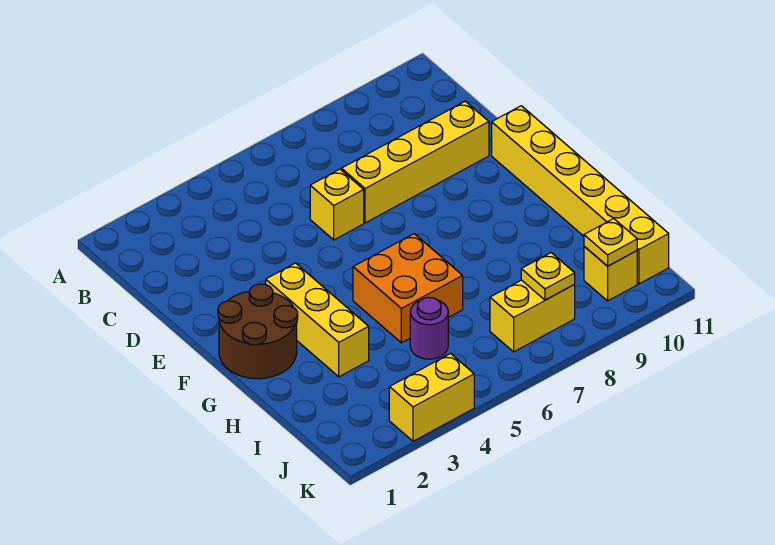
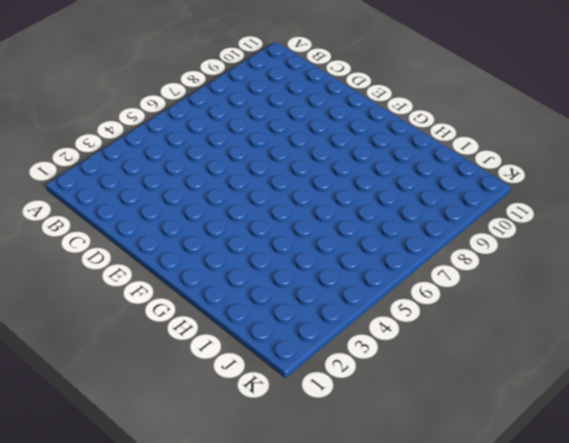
none -> yellow 1x1 brick [310,169,364,240]
none -> yellow 1x4 brick [342,101,489,223]
none -> yellow 1x6 brick [492,106,669,284]

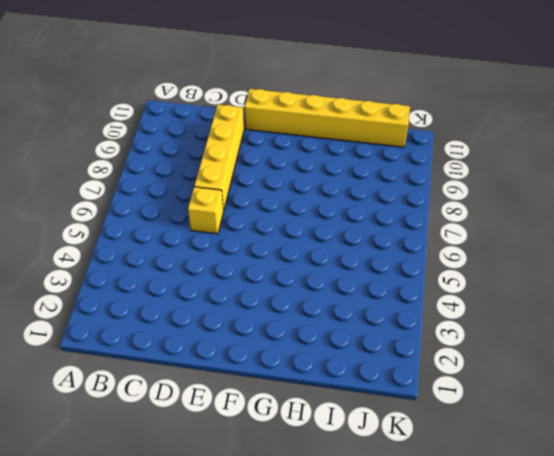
none -> brown 2x2 round brick [218,284,298,379]
none -> yellow 1x3 brick [266,263,369,377]
none -> orange 2x2 brick [353,234,463,343]

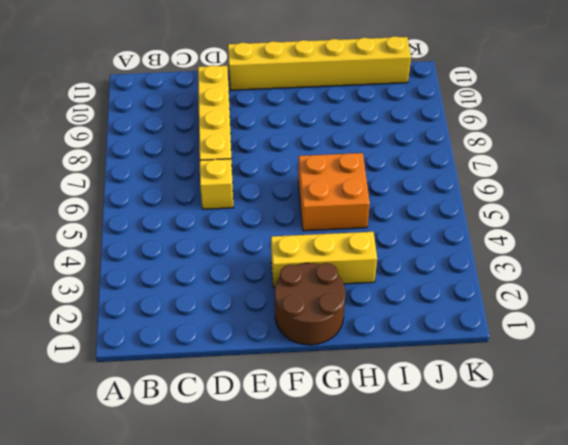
none -> purple 1x1 round brick [410,297,448,359]
none -> yellow 1x2 brick [490,280,575,352]
none -> yellow 1x1 brick [584,246,637,301]

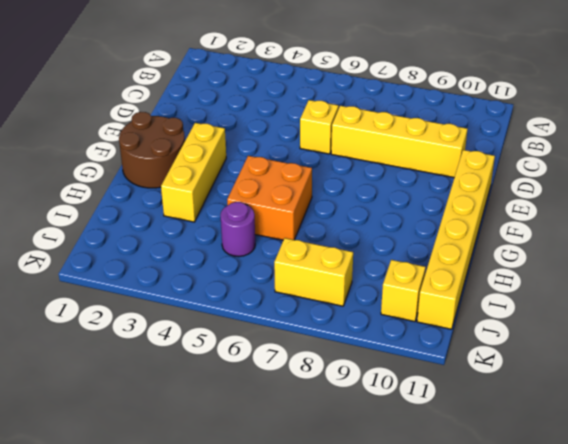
none -> yellow 1x2 brick [389,354,474,441]
none -> yellow 1x1 plate [521,253,575,300]
none -> yellow 1x1 plate [584,219,637,266]

